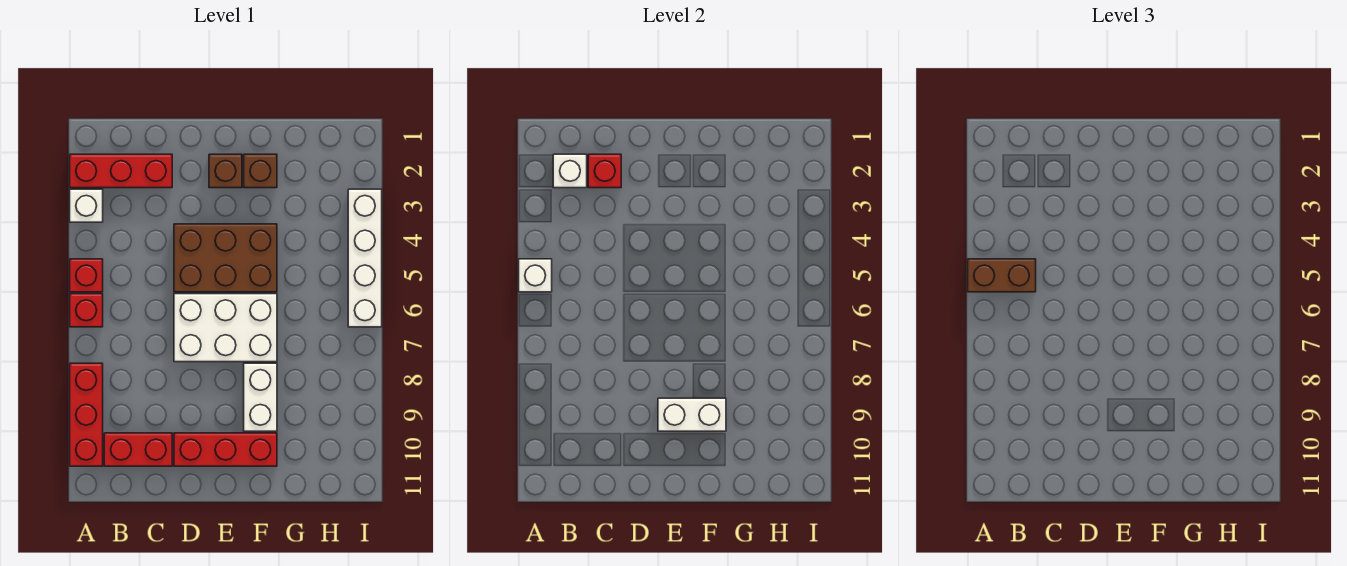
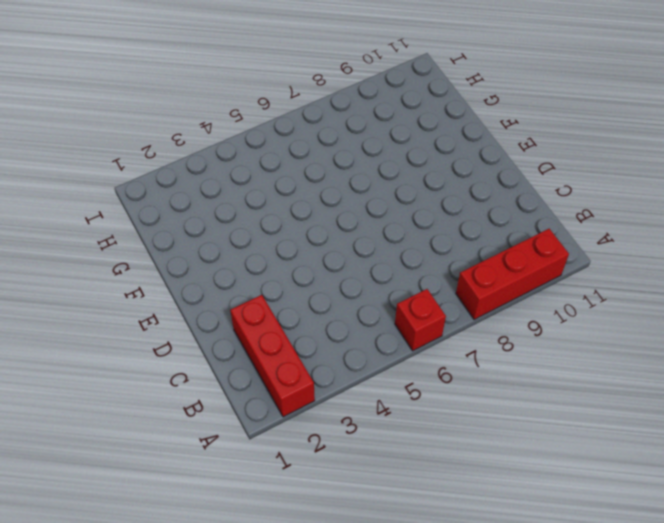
none -> white 1x1 brick [70,189,103,222]
none -> red 1x1 brick [70,259,103,292]
none -> red 1x2 brick [104,433,172,466]

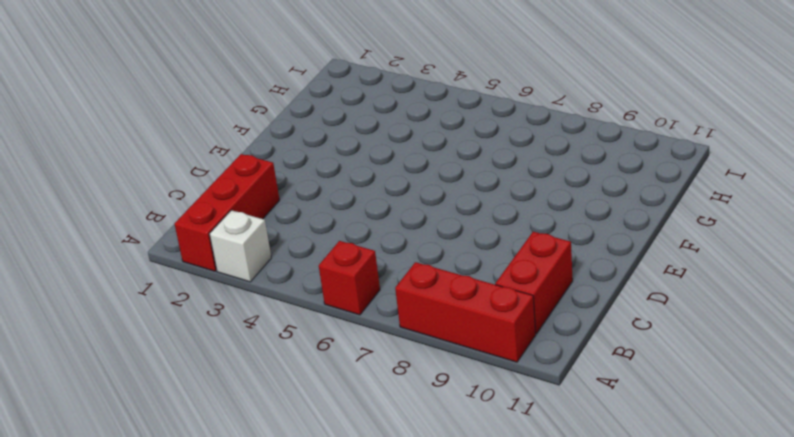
none -> red 1x1 brick [70,259,103,292]
none -> brown 2x3 brick [174,224,277,292]
none -> white 2x3 brick [174,294,277,362]

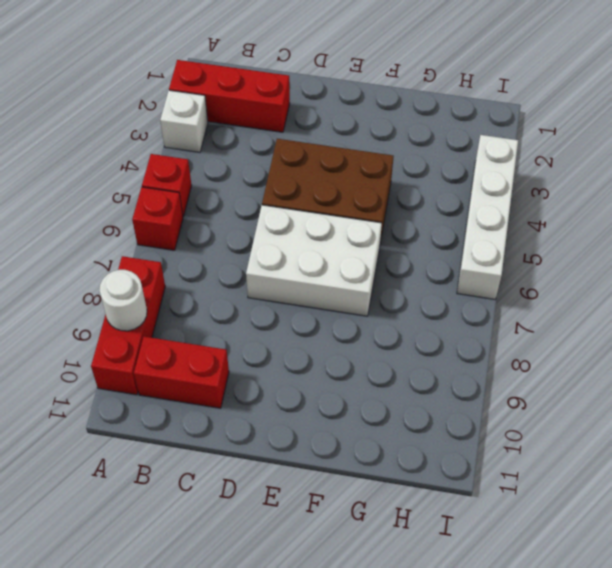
white 1x1 round brick [99,270,147,331] -> none
none -> red 1x3 brick [174,433,277,466]
none -> brown 1x1 brick [209,154,242,188]
none -> brown 1x1 brick [244,154,277,188]

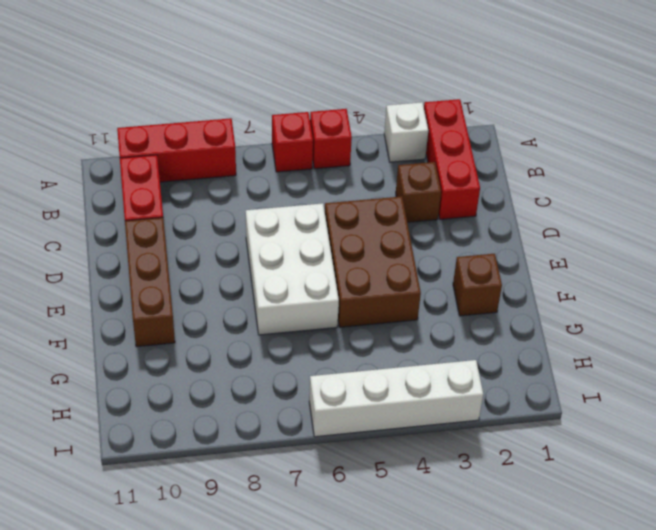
brown 1x1 brick [396,162,441,222] -> brown 1x1 brick moved to [209,154,242,188]
brown 1x3 brick [125,218,175,347] -> red 1x3 brick [174,433,277,466]
none -> white 1x2 brick [244,363,277,431]
none -> white 1x1 brick [519,259,552,292]
none -> white 1x1 brick [553,154,587,188]

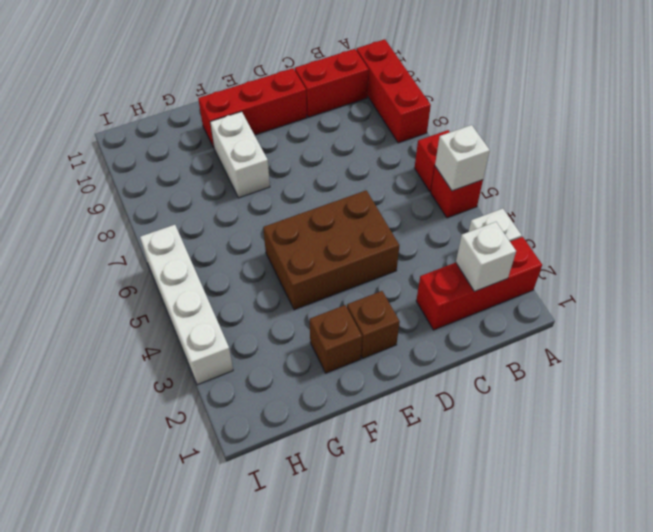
none -> white 2x3 brick [174,294,277,362]
none -> red 1x1 brick [588,154,621,188]
none -> white 1x2 brick [658,398,726,431]

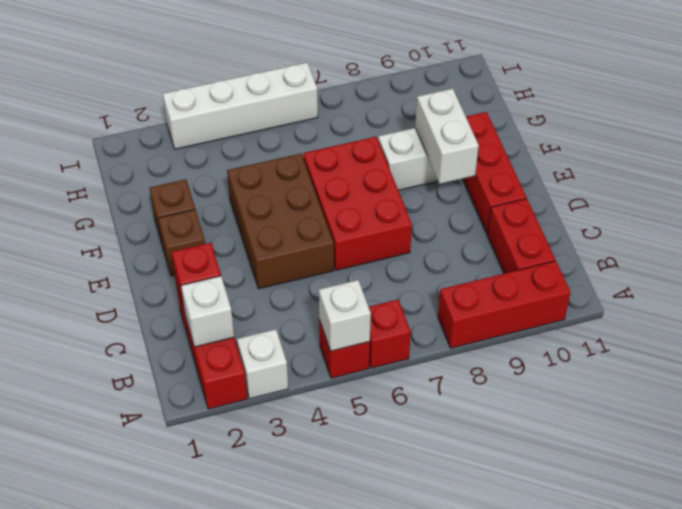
red 2x3 brick [303,137,412,270] -> white 2x3 brick [174,294,277,362]
none -> brown 1x2 brick [968,259,1036,292]

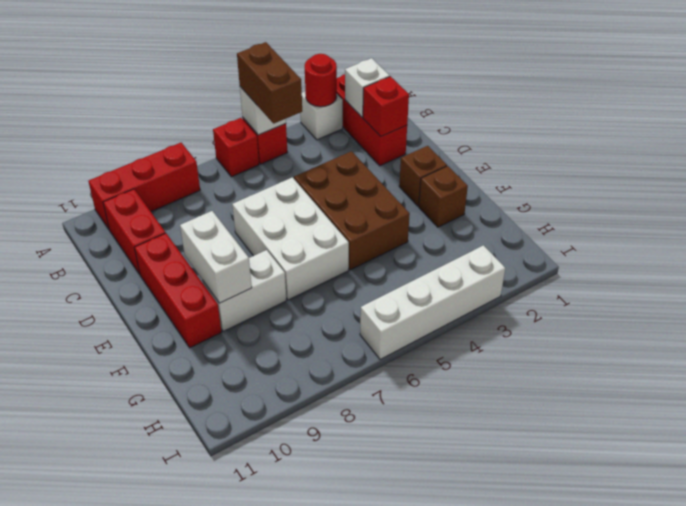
red 1x1 round brick [305,54,337,107] -> none

